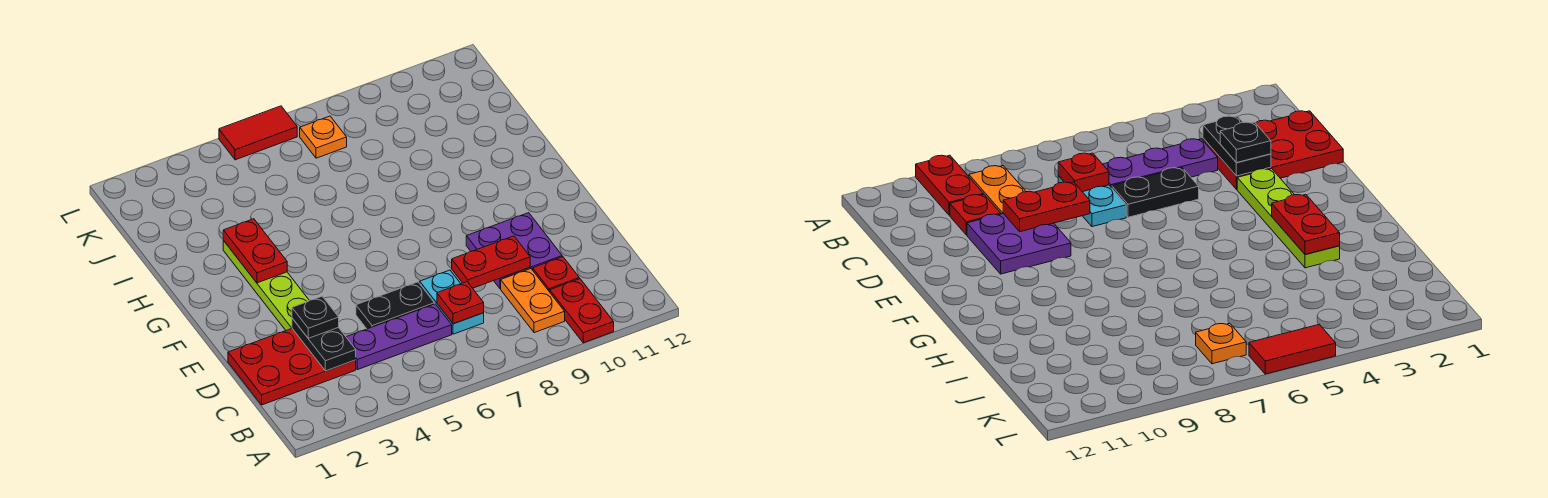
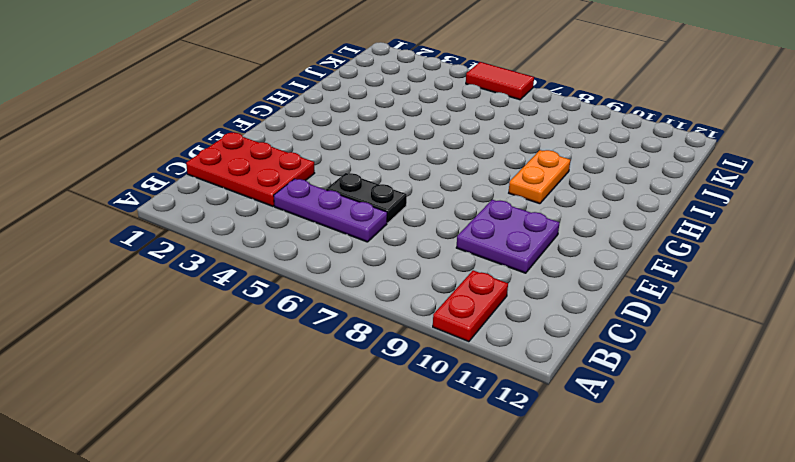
orange 1x2 plate [509,150,570,204] -> orange 1x2 plate moved to [501,269,565,333]
none -> cyan 1x2 plate [420,270,484,334]
none -> red 1x1 plate [533,257,579,292]
none -> lime 1x4 plate [223,241,309,330]

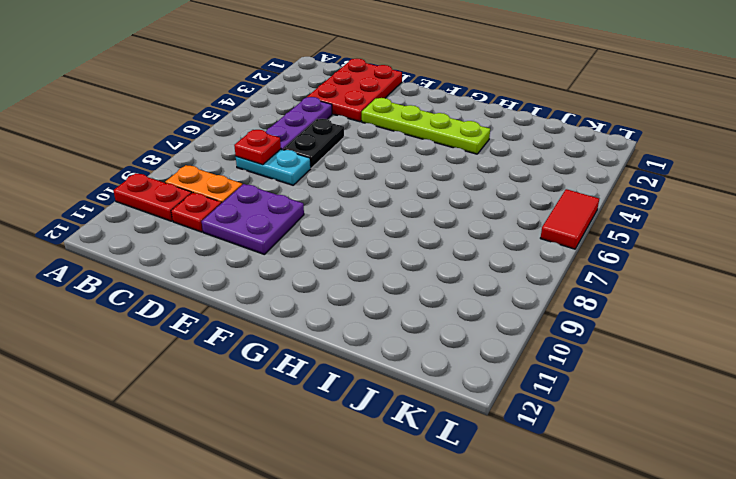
none -> orange 1x1 plate [300,116,347,158]
none -> black 1x2 plate [292,318,356,371]
none -> red 1x2 plate [452,236,530,288]

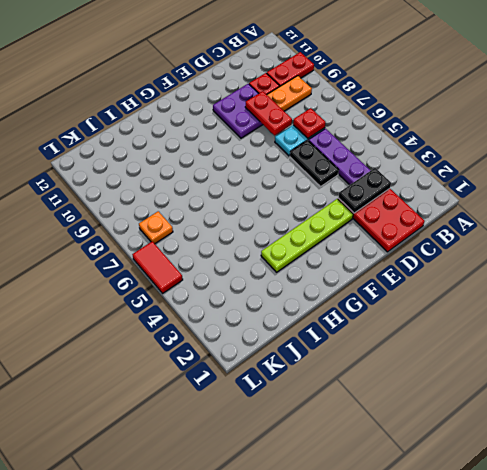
none -> red 1x2 plate [223,219,287,283]
none -> black 1x1 plate [292,296,339,338]

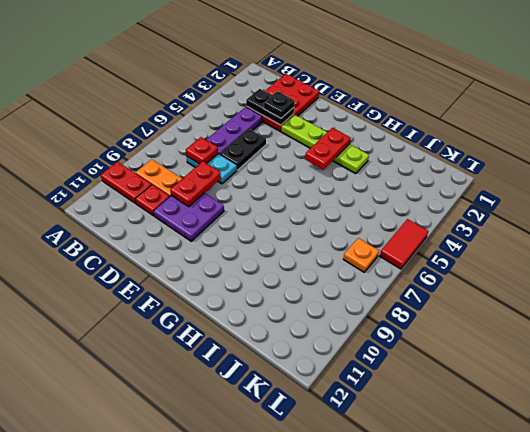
red 1x2 plate [305,128,351,170] -> red 1x2 plate turned to [223,219,287,283]

